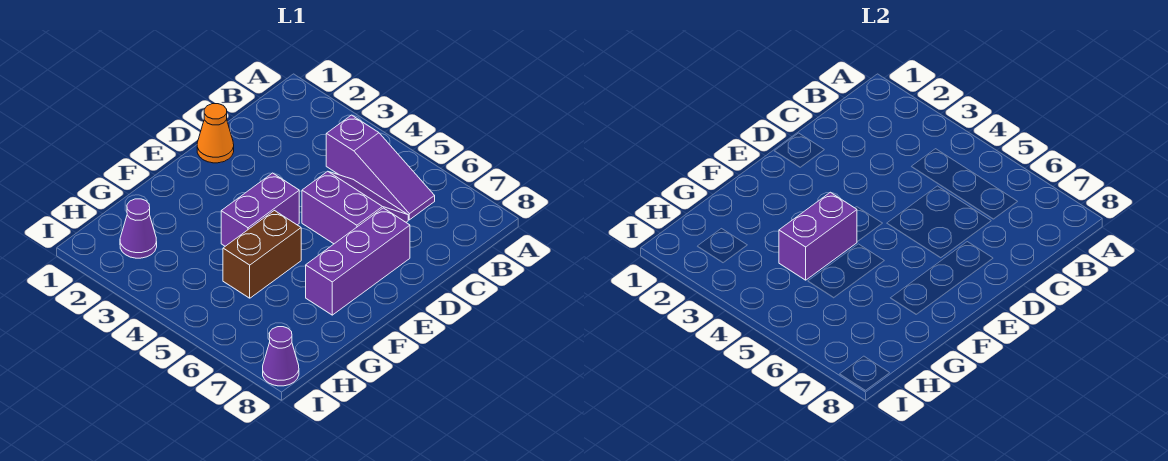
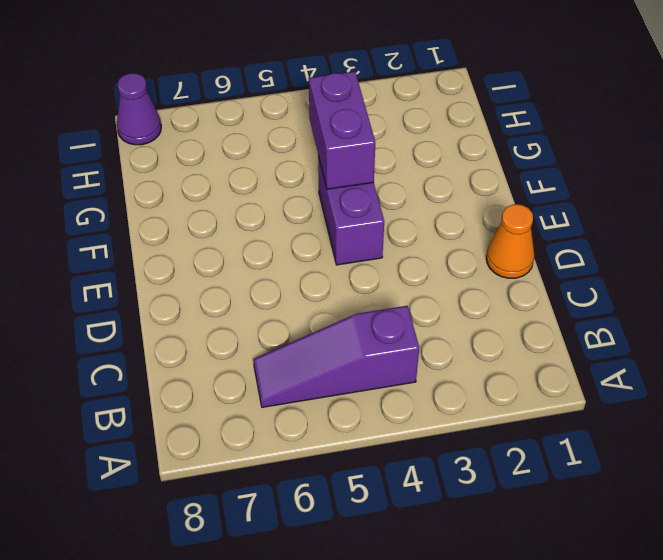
none -> purple 2x2 slope [302,171,408,244]
none -> purple 1x3 brick [306,208,410,315]

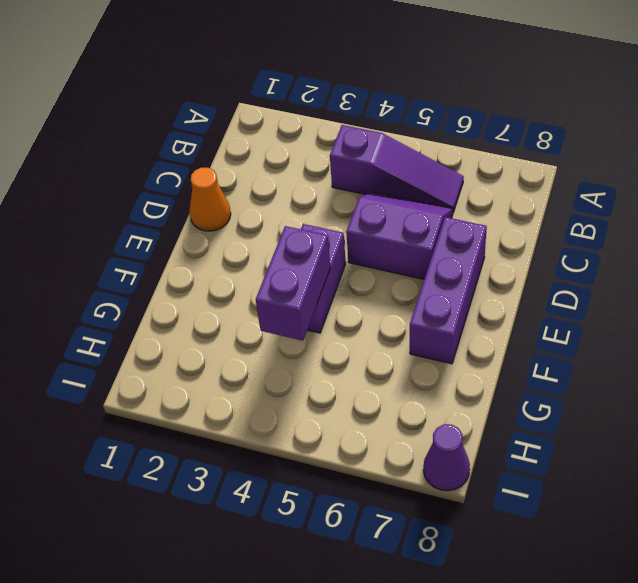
none -> brown 1x2 brick [223,211,301,298]
none -> purple 1x1 cone [120,199,157,258]

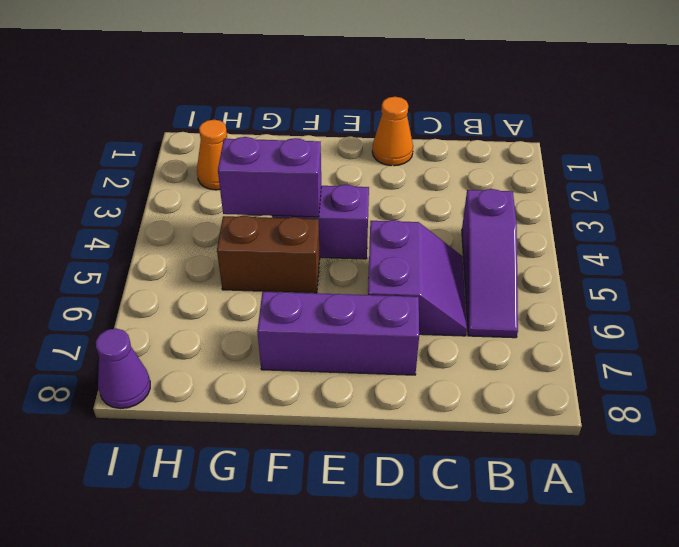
orange 1x1 cone [197,120,227,190] -> purple 1x1 cone [120,199,157,258]

